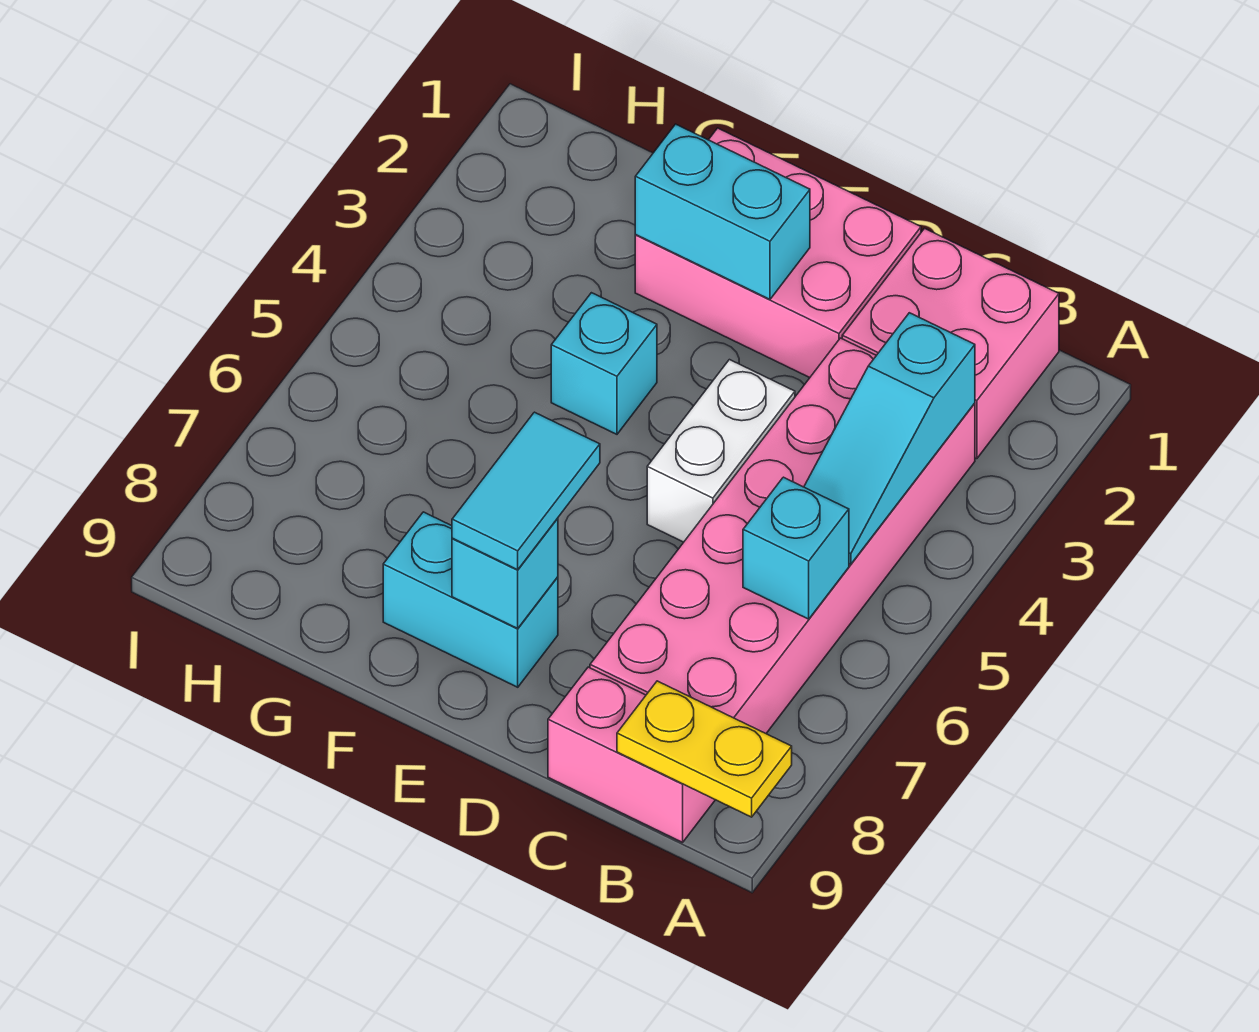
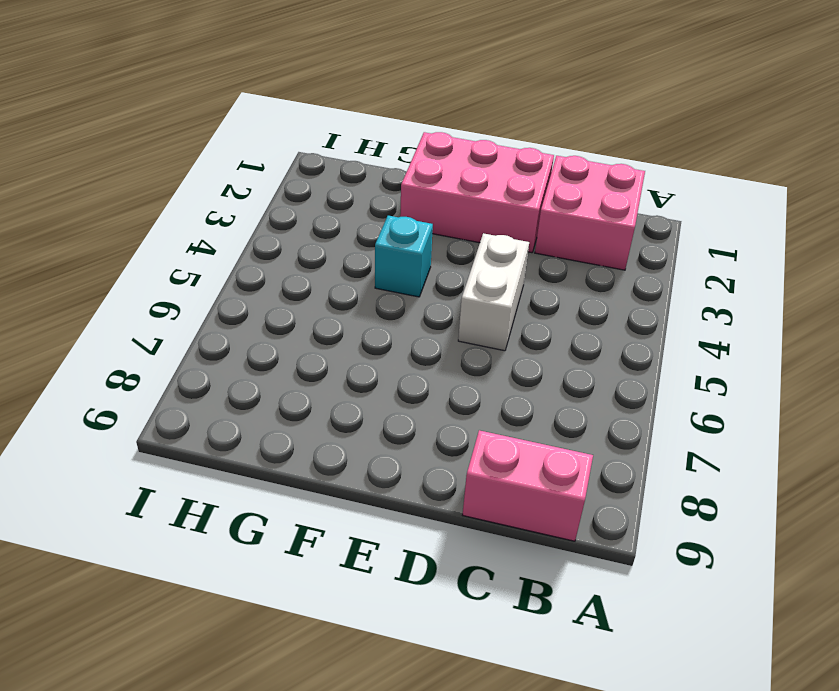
none -> pink 2x6 brick [590,338,975,733]
none -> cyan 1x2 brick [383,512,558,687]
none -> yellow 1x2 plate [617,681,792,817]

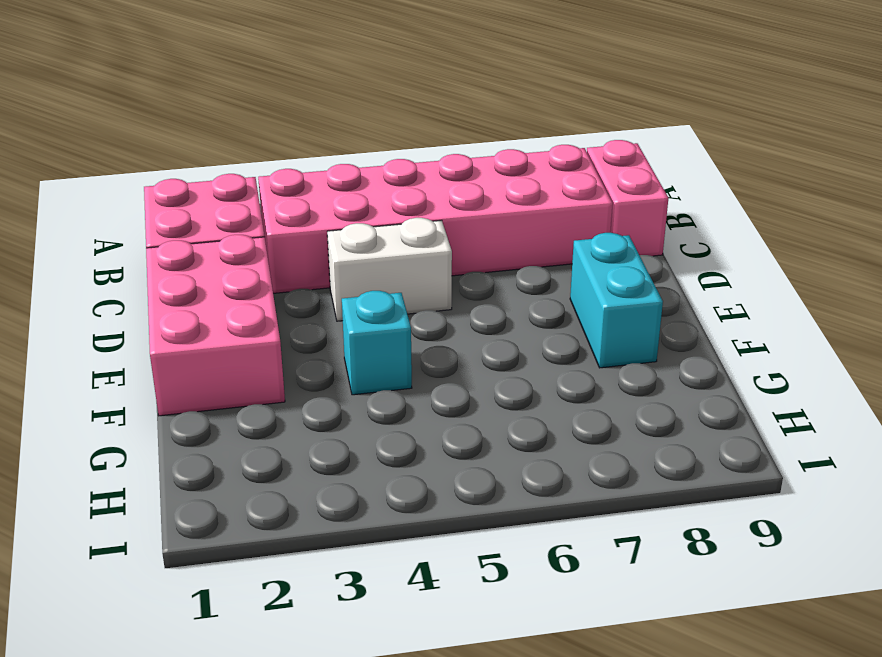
none -> yellow 1x2 plate [617,681,792,817]
none -> cyan 1x3 slope [804,313,975,564]
none -> cyan 1x1 brick [743,477,849,619]

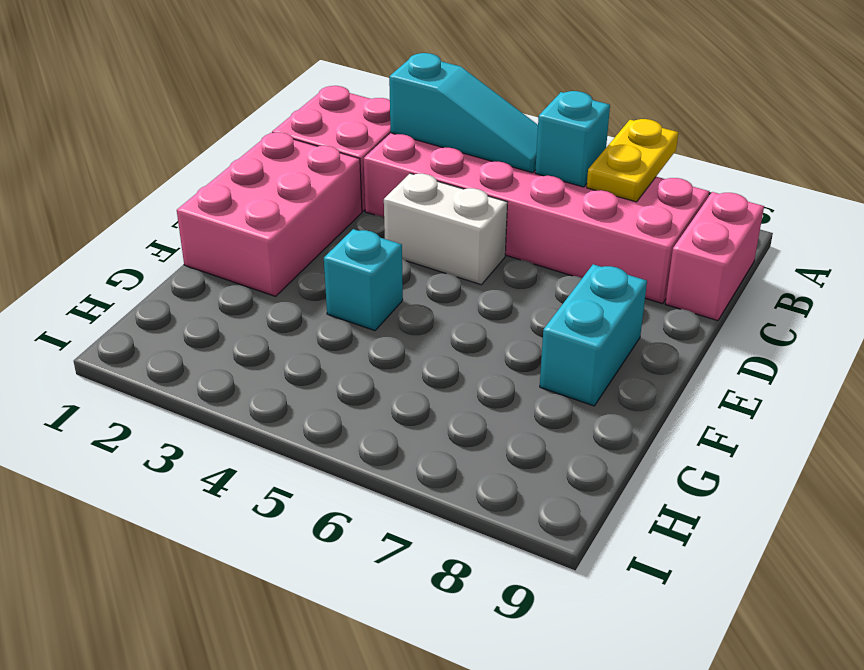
yellow 1x2 plate [587,119,678,202] -> yellow 1x2 plate moved to [617,681,792,817]
none -> cyan 1x2 brick [635,124,810,299]
none -> cyan 1x1 brick [452,518,558,628]
none -> cyan 1x2 tile [452,412,600,570]

